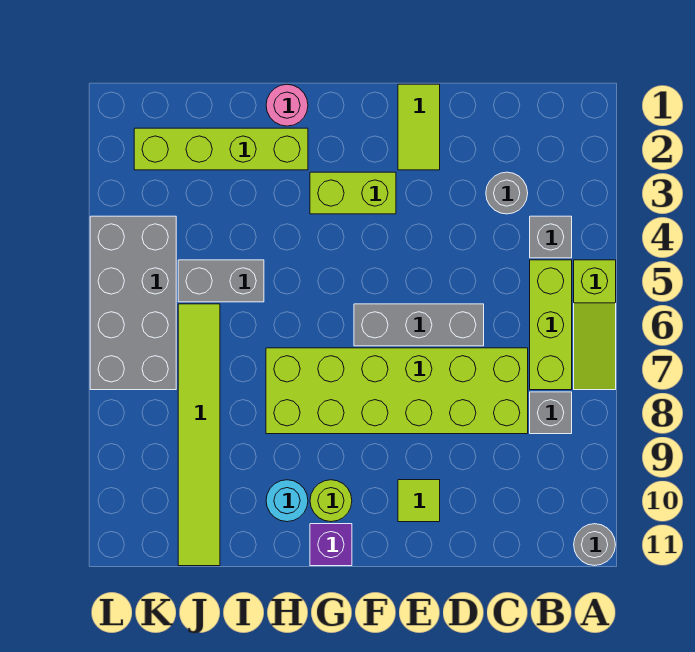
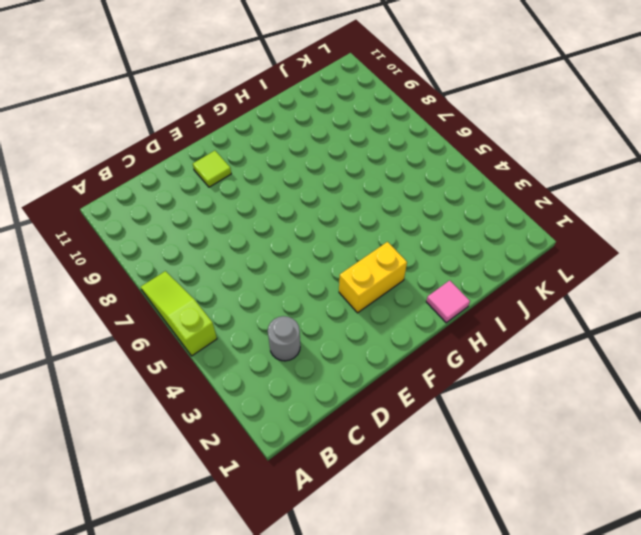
yellow 1x2 brick [339,242,407,313] -> lime 1x2 brick [310,172,396,214]
pink 1x1 tile [426,280,470,323] -> pink 1x1 round brick [266,84,308,126]
none -> grey 1x1 round brick [574,524,615,566]
none -> grey 1x1 brick [530,216,572,258]
none -> lime 1x3 brick [530,260,572,390]

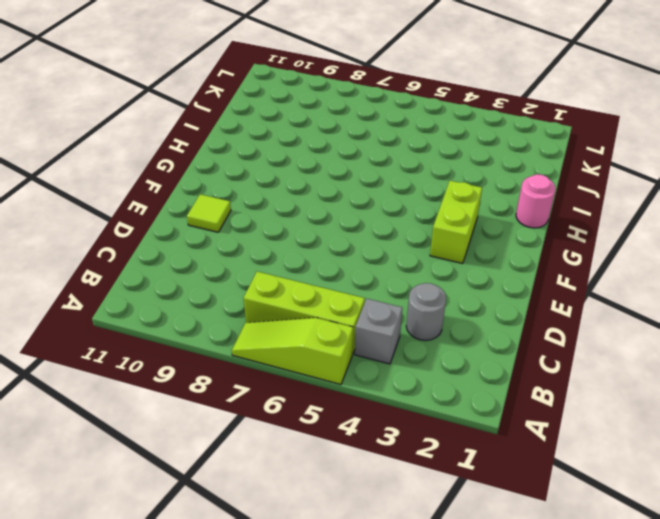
none -> grey 1x1 round brick [574,524,615,566]
none -> grey 1x1 brick [530,392,572,434]
none -> lime 2x6 brick [266,348,528,434]

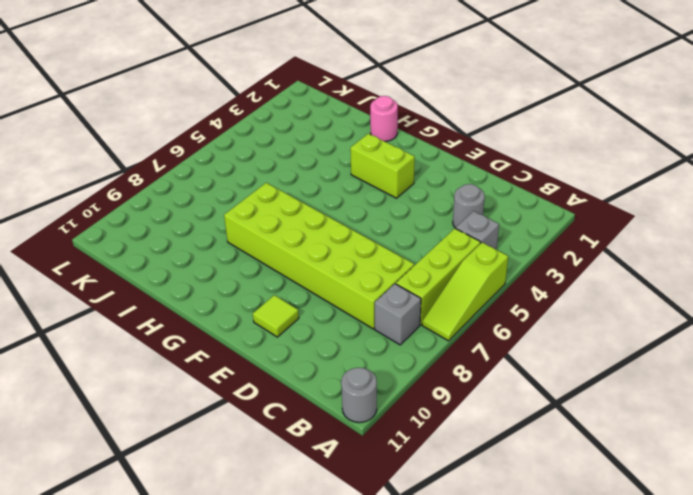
none -> grey 1x3 brick [354,304,484,346]
none -> lime 1x2 tile [398,84,440,170]
none -> lime 1x1 round brick [310,480,352,522]

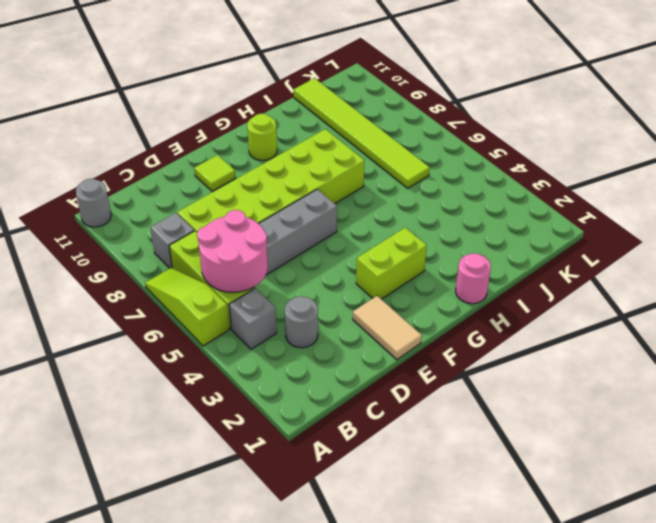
pink 2x2 round brick [197,210,268,292] -> none
tan 1x2 tile [353,296,422,360] -> lime 1x2 tile [398,84,440,170]
none -> purple 1x1 brick [310,524,352,566]
none -> lime 1x4 brick [134,128,308,170]
none -> cyan 1x1 round brick [266,480,308,522]

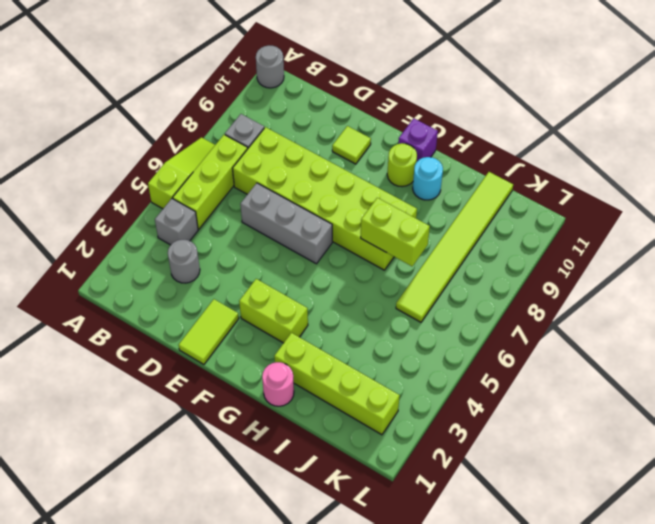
lime 1x2 brick [361,198,430,266] -> none
none -> grey 1x2 brick [178,260,264,302]
none -> grey 2x4 brick [90,216,176,390]

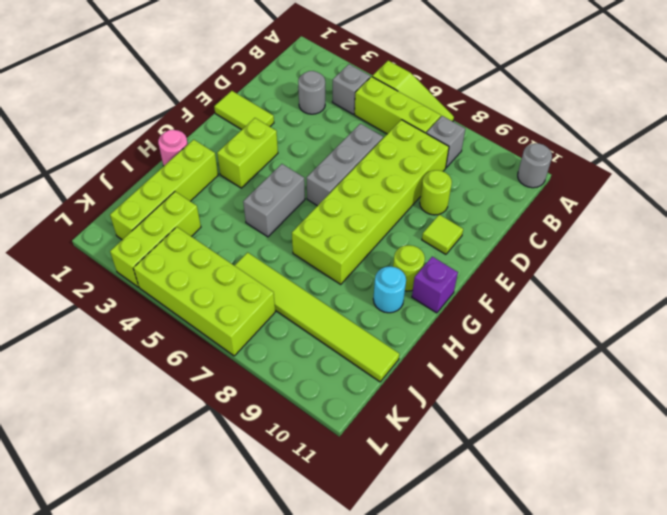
lime 1x1 round brick [420,170,452,215] -> none
grey 1x2 brick [243,164,305,237] -> grey 1x2 brick moved to [178,260,264,302]
lime 1x3 brick [110,192,201,287] -> none
lime 2x4 brick [133,227,275,356] -> grey 2x4 brick [90,216,176,390]

